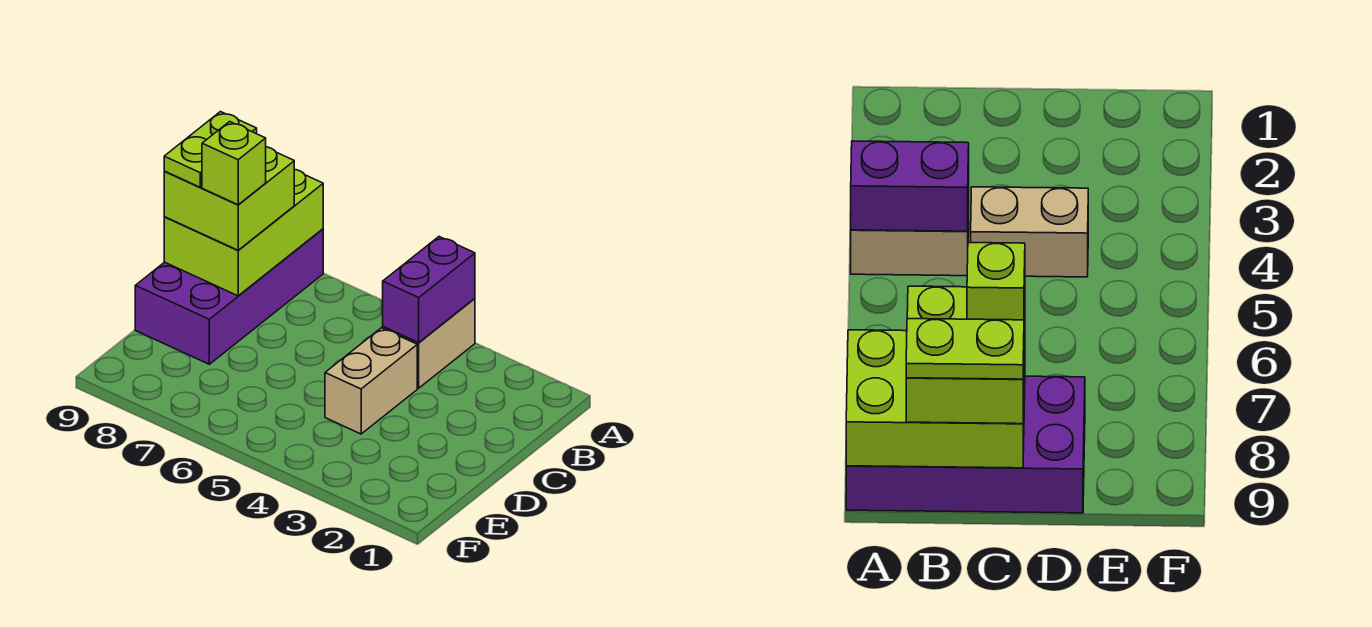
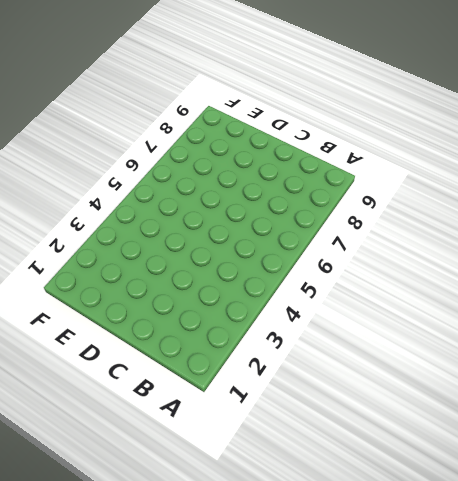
none -> tan 1x2 brick [383,299,475,388]
none -> purple 2x4 brick [135,229,323,364]

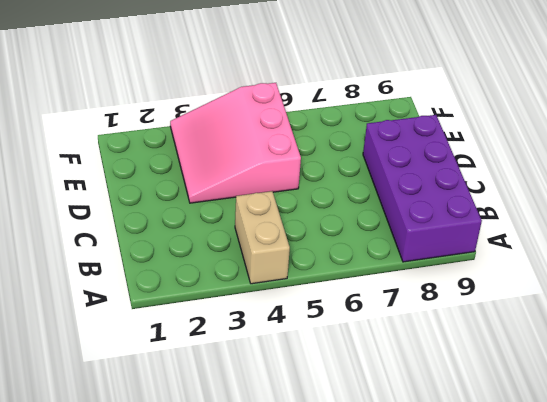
pink 3x3 slope [170,83,301,203] -> tan 1x2 brick [325,328,417,434]
none -> purple 1x2 brick [383,237,475,343]
none -> lime 2x3 brick [164,169,323,296]

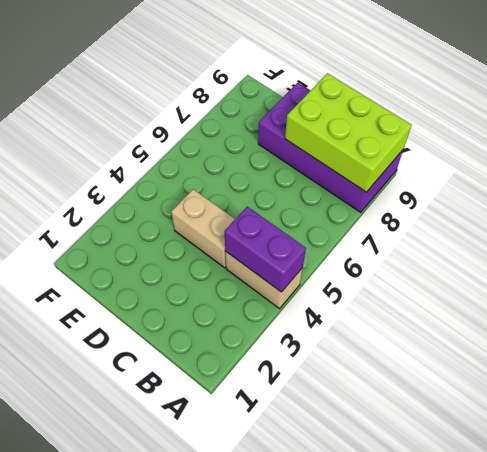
none -> lime 2x2 brick [164,147,294,250]
none -> lime 1x2 plate [164,112,257,187]

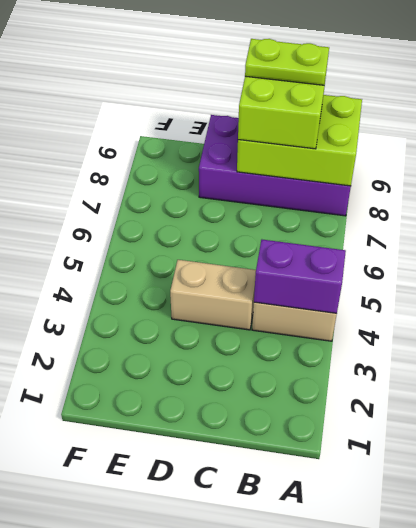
none -> lime 1x1 brick [202,122,266,205]

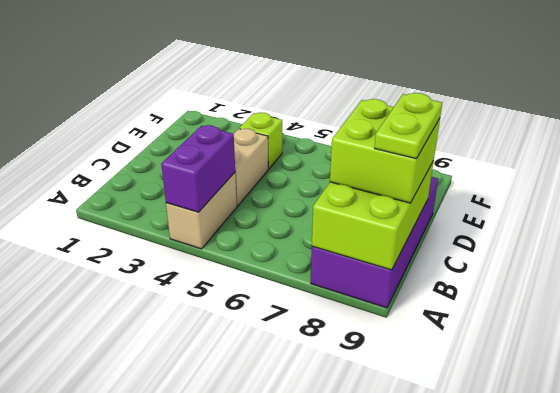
lime 1x1 brick [239,112,282,169] -> lime 1x1 brick moved to [202,122,266,205]

